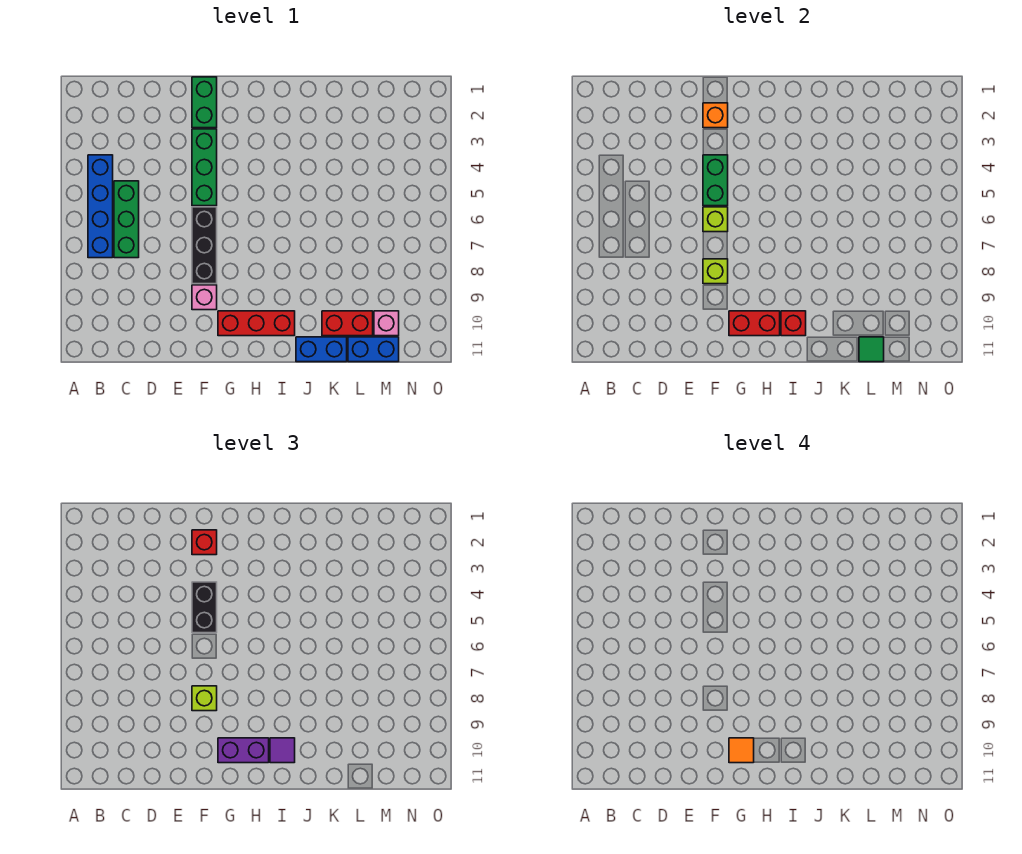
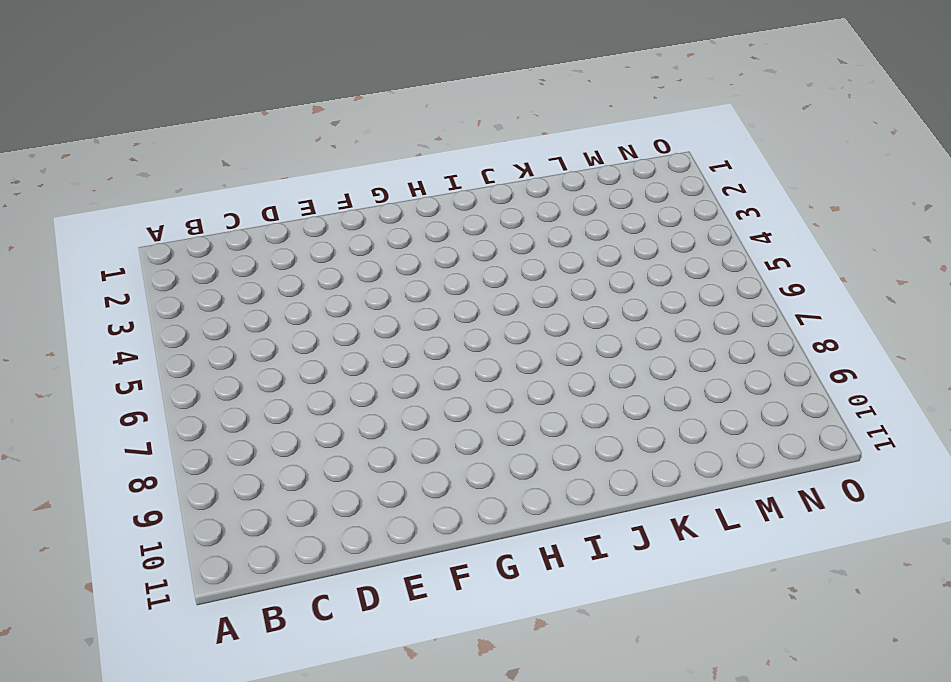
none -> blue 1x4 brick [88,155,113,258]
none -> green 1x3 brick [114,181,139,258]
none -> green 1x2 brick [192,77,217,128]

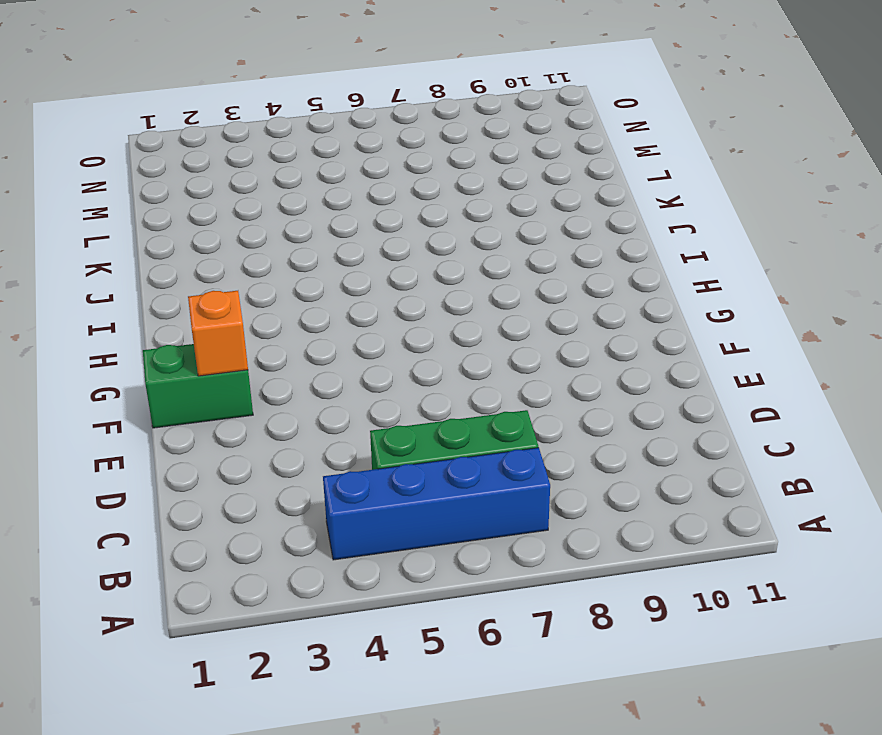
none -> green 1x3 brick [192,129,217,206]
none -> black 1x3 brick [192,207,217,284]
none -> pink 1x1 brick [192,285,217,310]

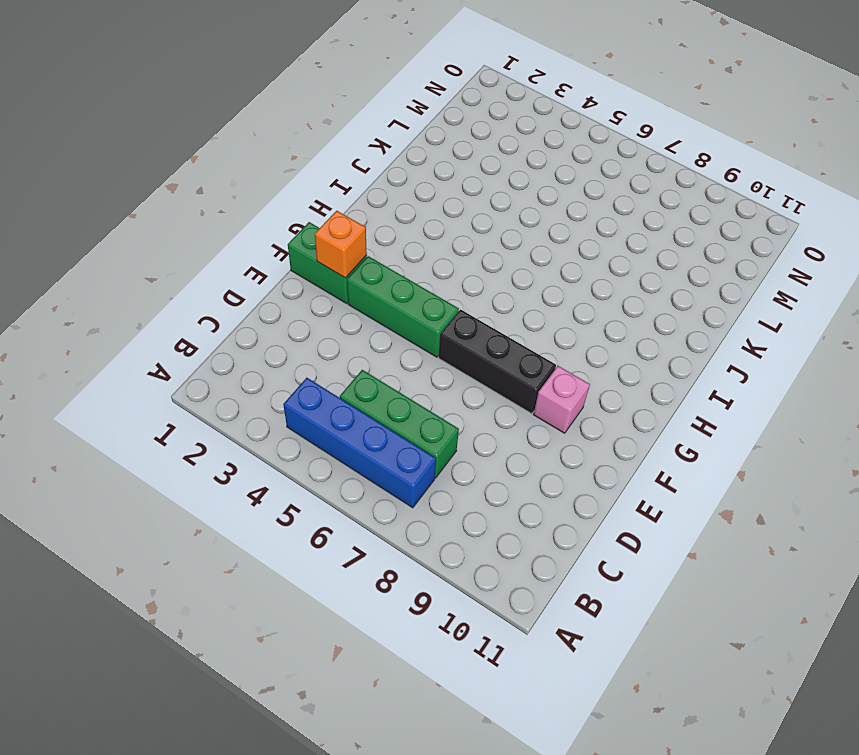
none -> red 1x3 brick [218,311,295,336]
none -> blue 1x2 brick [296,337,347,362]
none -> red 1x2 brick [322,311,373,336]

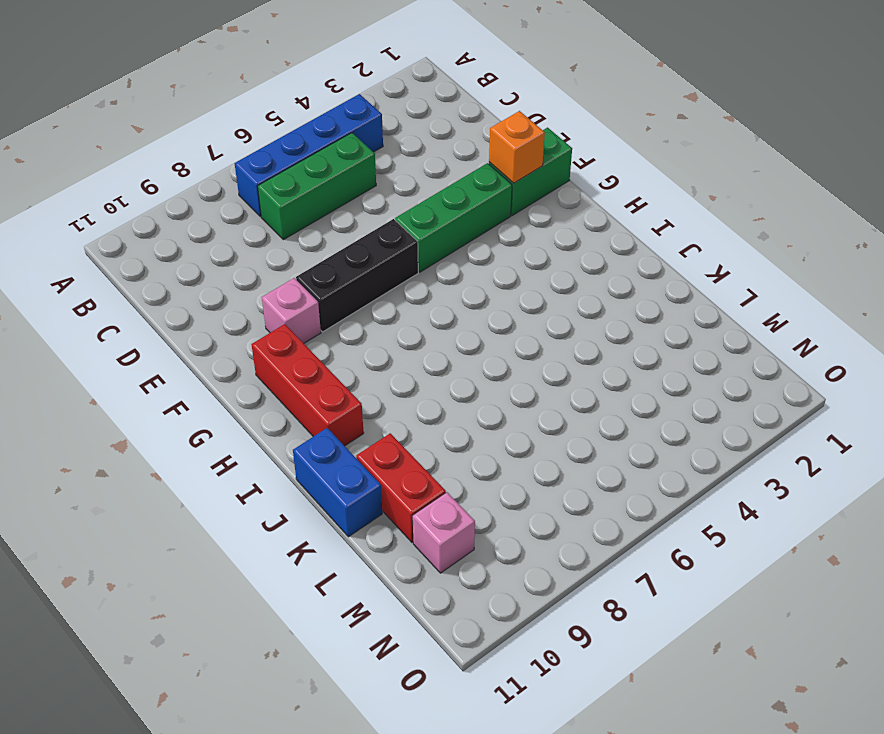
none -> blue 1x2 brick [348,337,399,362]
none -> green 1x2 brick [703,155,728,206]
none -> lime 1x1 brick [703,207,728,232]

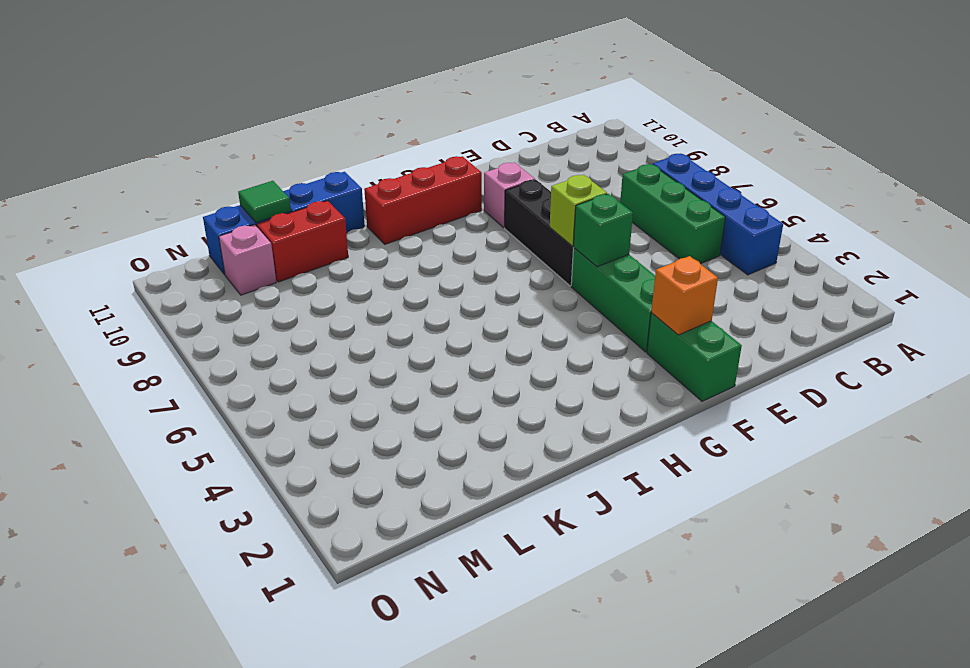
green 1x1 brick [573,194,633,267] -> green 1x2 brick [703,155,728,206]
none -> lime 1x1 brick [703,259,728,284]
none -> red 1x2 brick [729,311,780,336]
none -> red 1x1 brick [781,311,806,336]

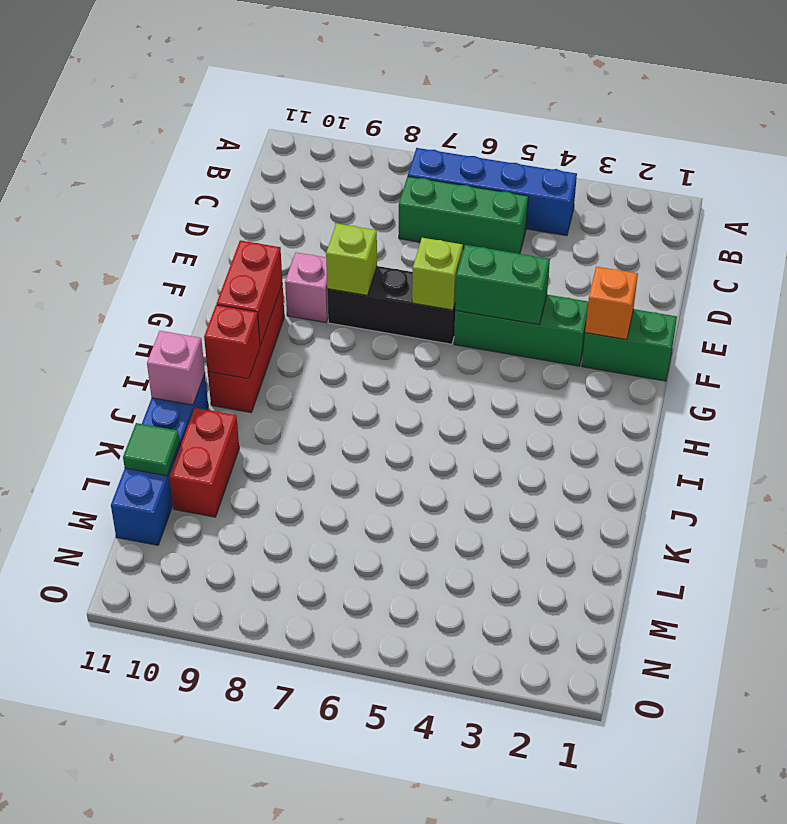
pink 1x1 brick [147,331,205,405] -> pink 1x1 brick moved to [374,311,399,336]
none -> red 1x1 brick [192,530,217,555]
none -> black 1x2 brick [192,582,217,633]
none -> lime 1x1 brick [192,686,217,711]

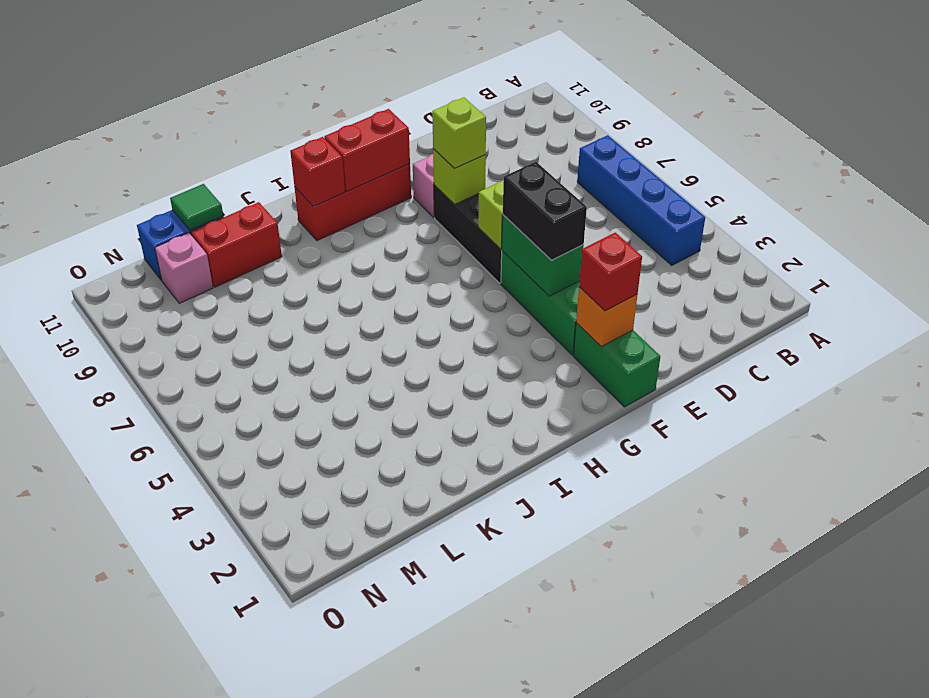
none -> green 1x3 brick [114,181,139,258]
none -> blue 1x2 brick [296,337,347,362]
none -> purple 1x2 brick [218,738,269,763]

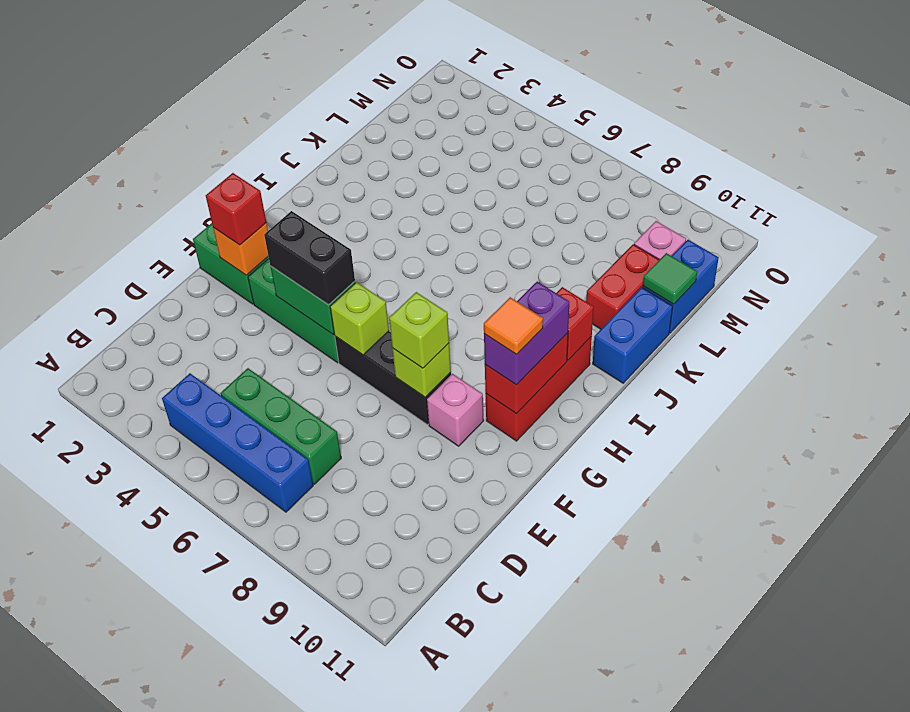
none -> purple 1x1 tile [270,738,295,763]

